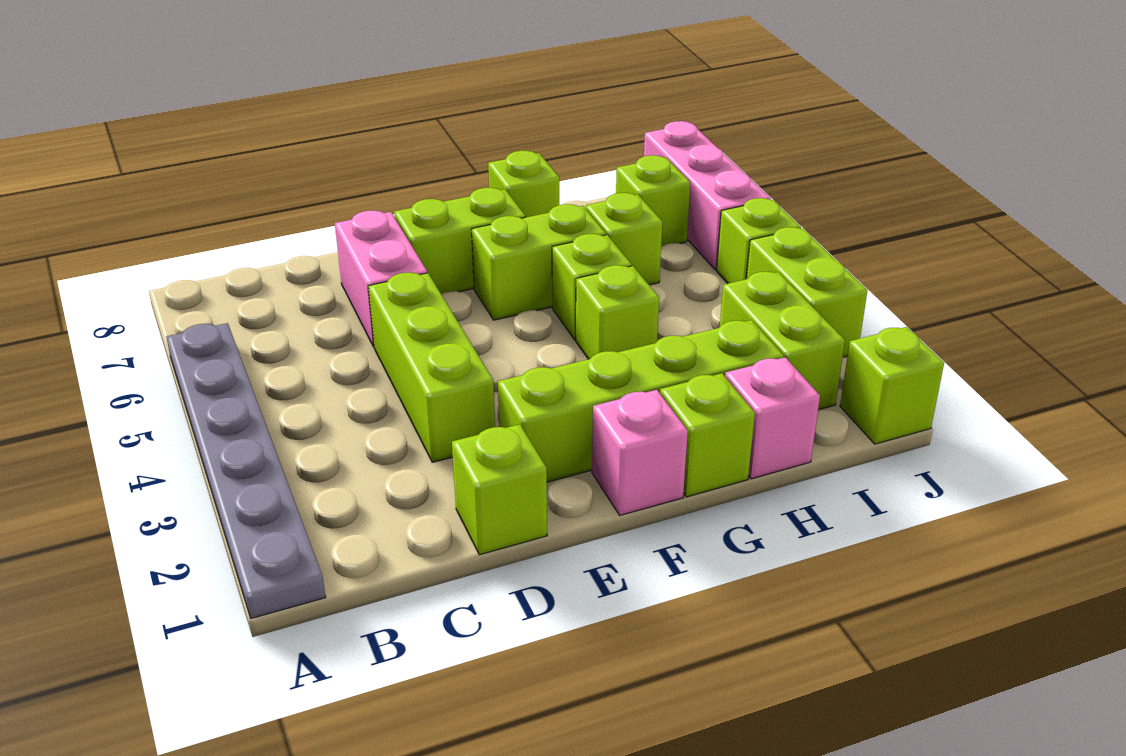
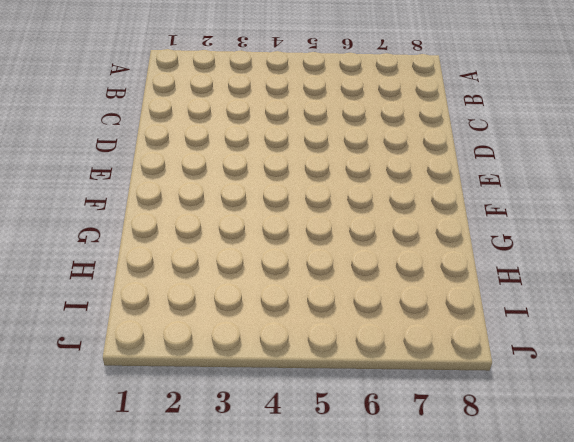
none -> grey 1x6 plate [166,323,326,619]
none -> lime 1x1 brick [452,424,547,555]
none -> lime 1x3 brick [368,273,495,462]

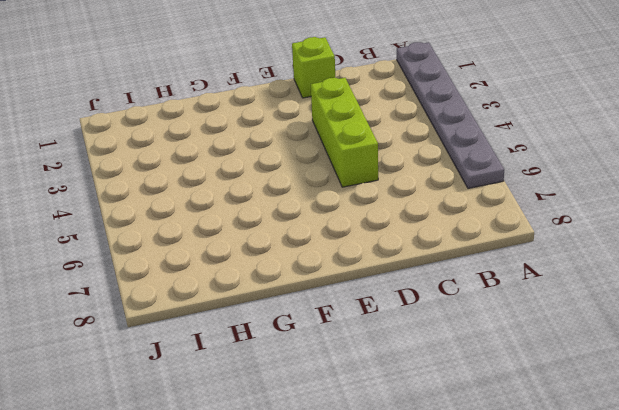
none -> pink 1x2 brick [335,211,427,347]
none -> lime 1x4 brick [498,320,784,482]
none -> lime 1x2 brick [394,188,526,294]

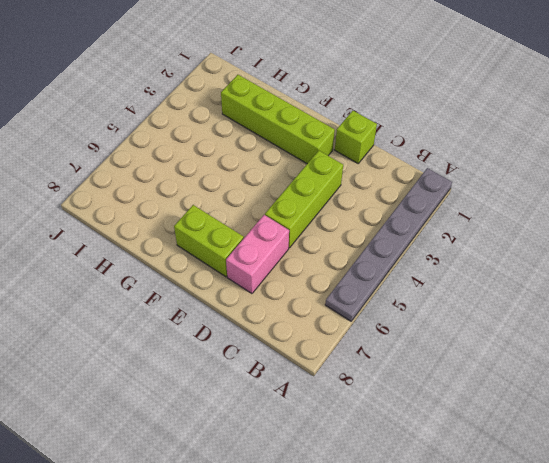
none -> pink 1x1 brick [592,390,688,515]
none -> lime 1x2 brick [471,204,606,320]
none -> lime 1x1 brick [660,373,755,497]

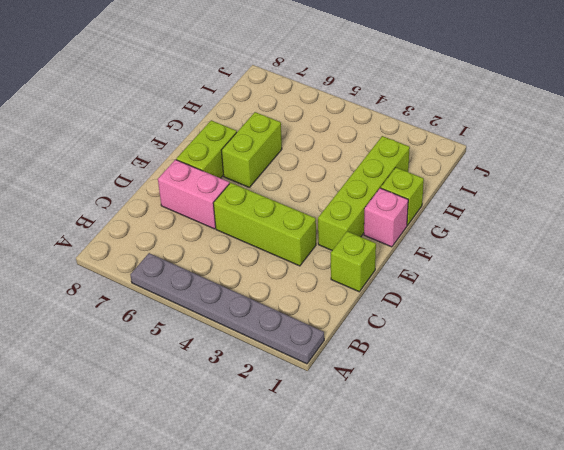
none -> lime 1x1 brick [576,265,659,359]
none -> lime 1x1 brick [552,234,632,340]
none -> lime 1x1 brick [488,151,559,217]

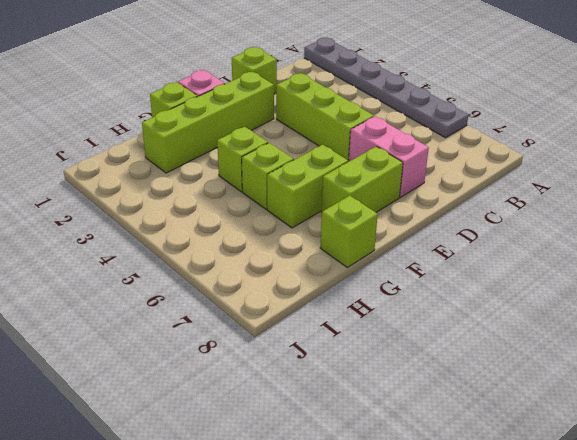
none -> pink 1x1 brick [725,357,820,479]
none -> lime 1x1 brick [586,193,662,285]
none -> lime 1x2 brick [720,272,845,410]

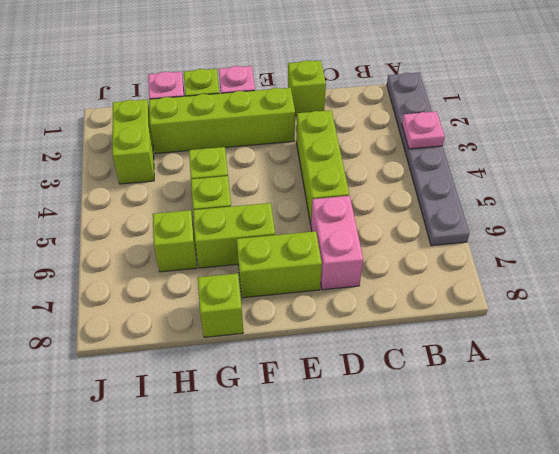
pink 1x1 plate [402,111,445,149] -> none
none -> lime 1x1 brick [616,155,690,247]
none -> lime 1x1 brick [840,327,944,444]
none -> lime 1x2 brick [747,227,868,357]

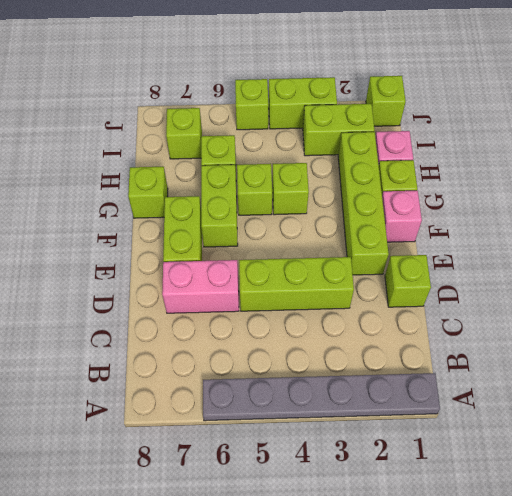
none -> pink 1x3 brick [644,121,771,270]

